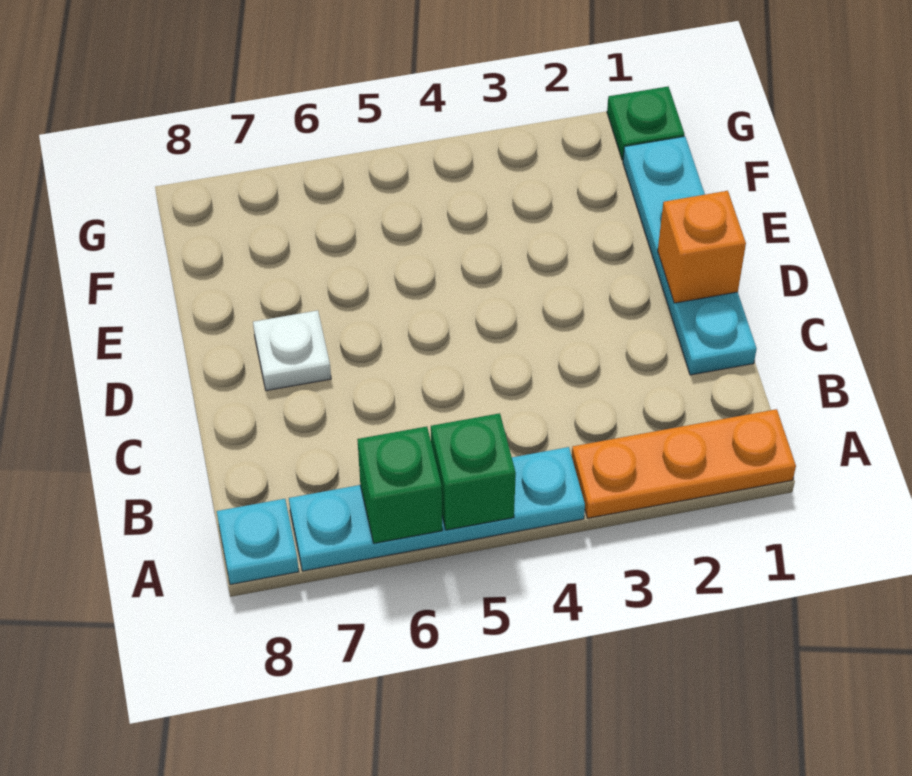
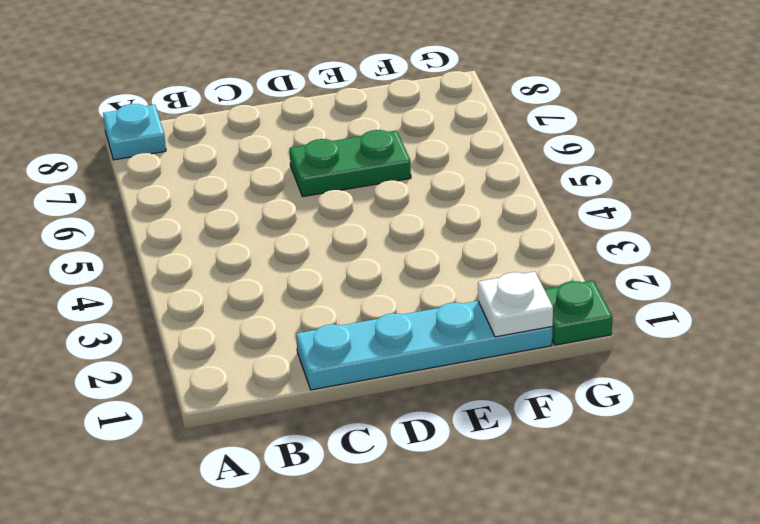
green 1x2 plate [290,130,411,196] -> none
white 1x1 plate [478,272,553,337] -> white 1x1 plate moved to [253,310,331,391]
none -> orange 1x3 plate [572,409,796,518]
none -> cyan 1x4 plate [289,447,585,571]

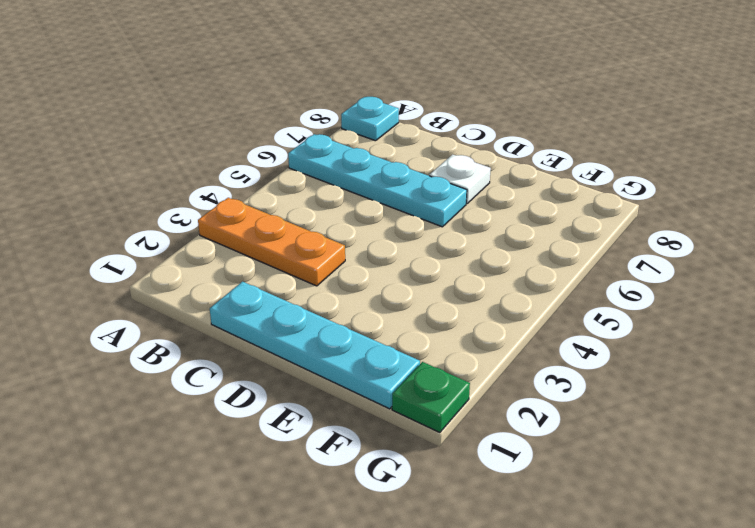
orange 1x3 plate [198,198,345,286] -> orange 1x3 plate turned to [572,409,796,518]
cyan 1x4 plate [288,134,467,227] -> cyan 1x4 plate turned to [289,447,585,571]
none -> green 1x1 brick [431,413,516,530]
none -> green 1x1 brick [357,426,442,543]

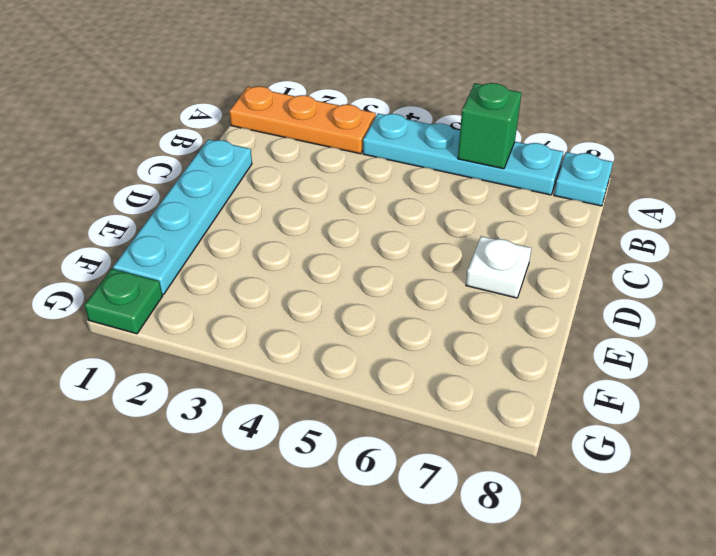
none -> green 1x1 brick [431,413,516,530]
none -> orange 1x1 brick [658,191,746,303]

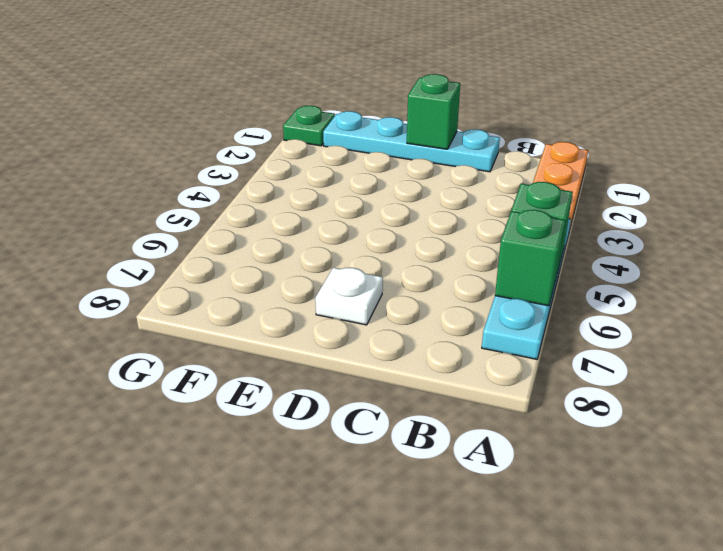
green 1x1 brick [407,74,460,149] -> orange 1x1 brick [658,191,746,303]
none -> cyan 1x1 plate [217,499,299,585]

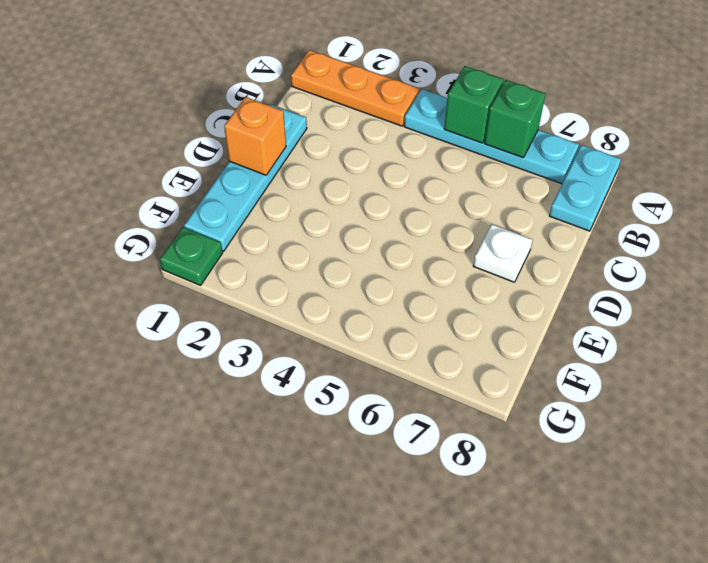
cyan 1x2 plate [549,145,621,231] -> cyan 1x1 plate [217,499,299,585]

